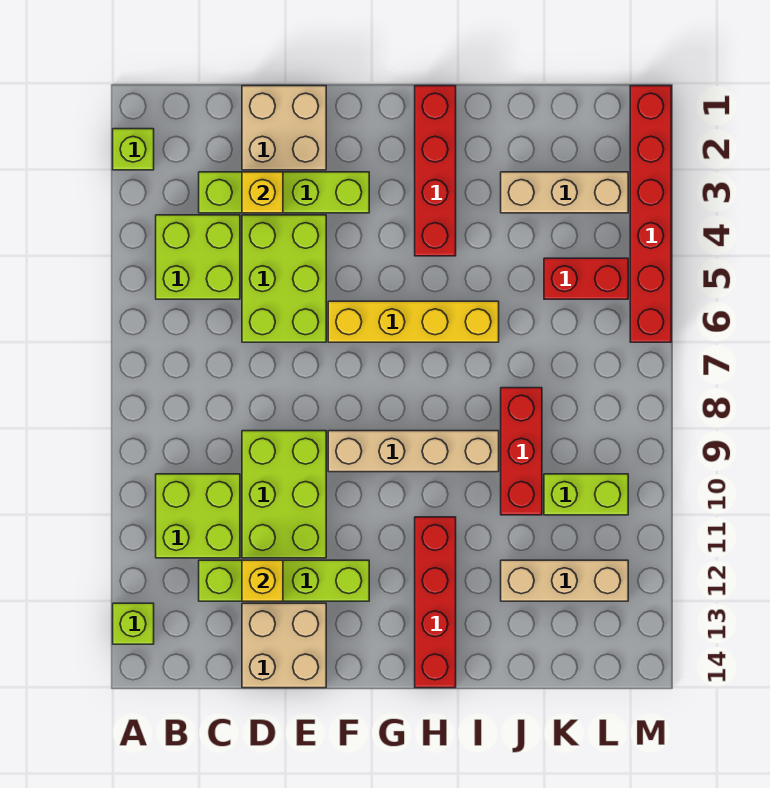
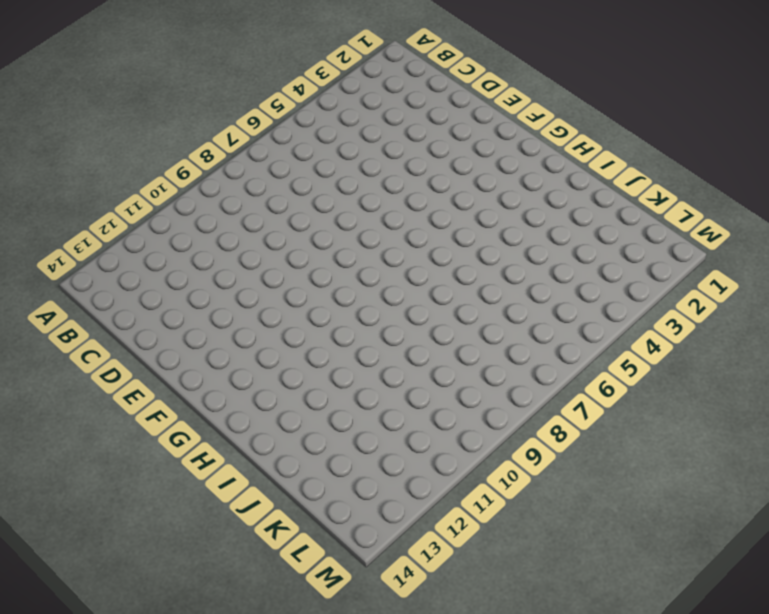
none -> lime 1x1 brick [113,129,154,170]
none -> lime 1x1 brick [113,603,154,644]
none -> lime 2x2 brick [156,215,240,299]

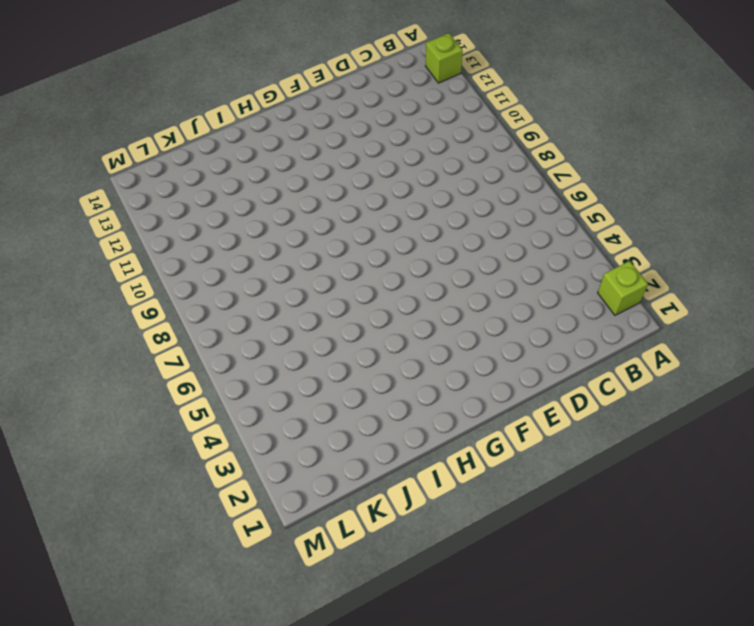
none -> lime 2x2 brick [156,215,240,299]
none -> lime 2x2 brick [156,474,240,558]
none -> lime 1x4 brick [199,172,369,213]

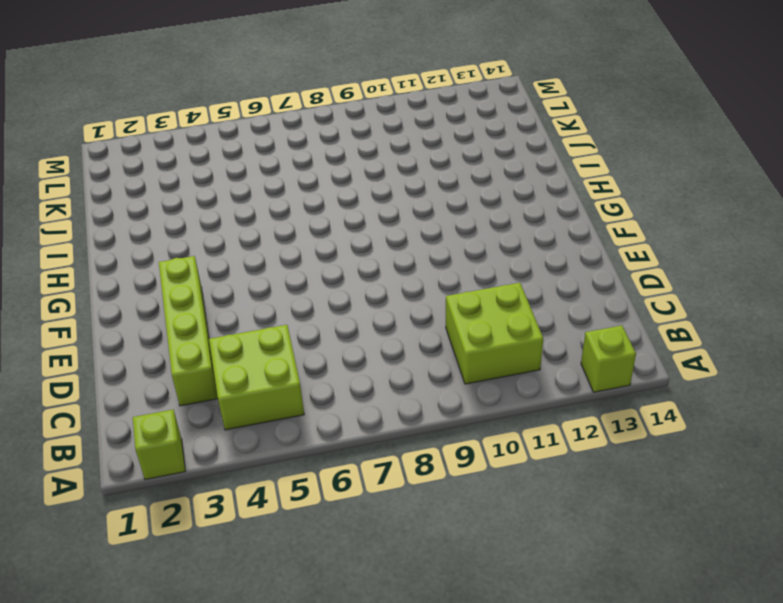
none -> lime 1x4 brick [199,560,369,601]
none -> tan 2x2 brick [242,86,326,170]
none -> lime 2x3 brick [242,215,326,342]

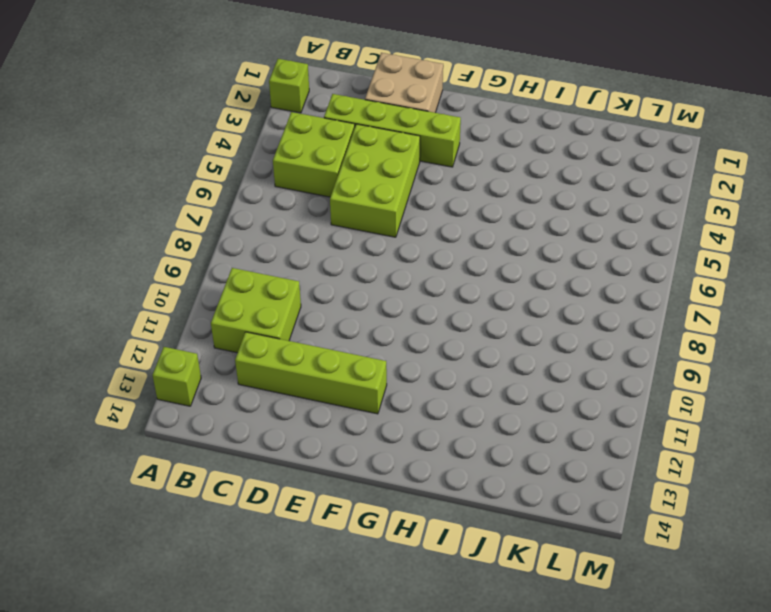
none -> lime 2x3 brick [242,431,326,558]
none -> tan 2x2 brick [242,603,326,688]
none -> yellow 1x4 brick [328,301,499,342]

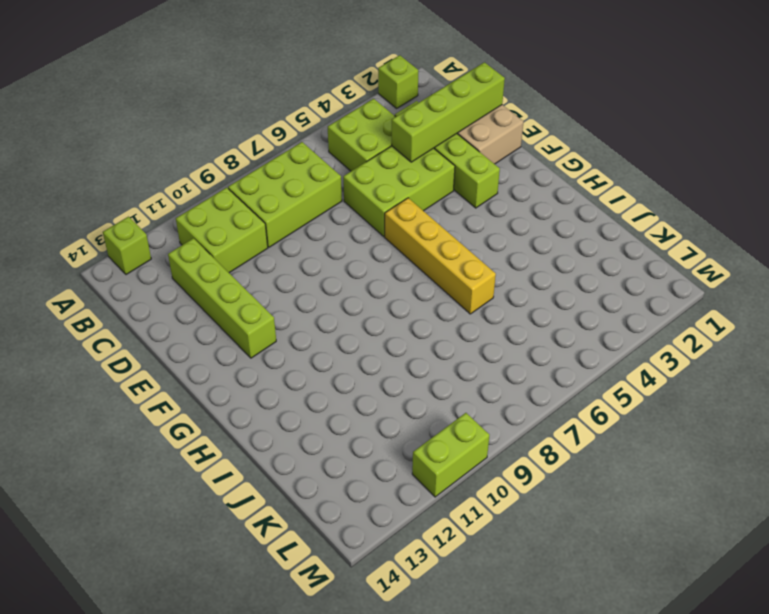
lime 2x3 brick [228,142,342,247] -> lime 2x3 brick moved to [242,431,326,558]
lime 1x4 brick [392,62,505,162] -> yellow 1x1 brick [242,172,283,213]
lime 1x2 brick [412,413,489,497] -> lime 1x2 brick turned to [544,474,628,515]
none -> tan 2x2 brick [242,603,326,688]
none -> tan 1x4 brick [328,431,499,472]
none -> red 1x4 brick [415,86,456,256]

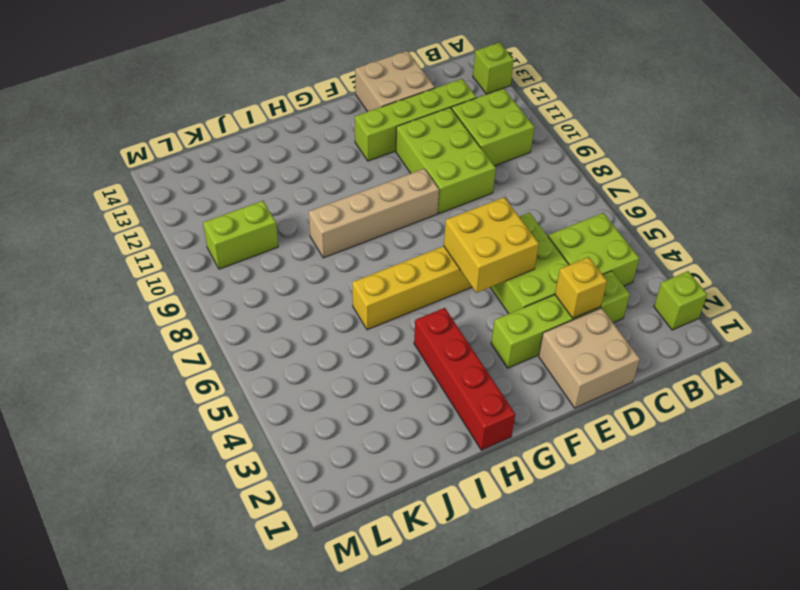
yellow 2x2 brick [444,197,539,293] -> none
none -> red 1x4 brick [415,517,456,688]
none -> tan 1x3 brick [501,172,628,213]
none -> red 1x3 brick [501,388,542,515]

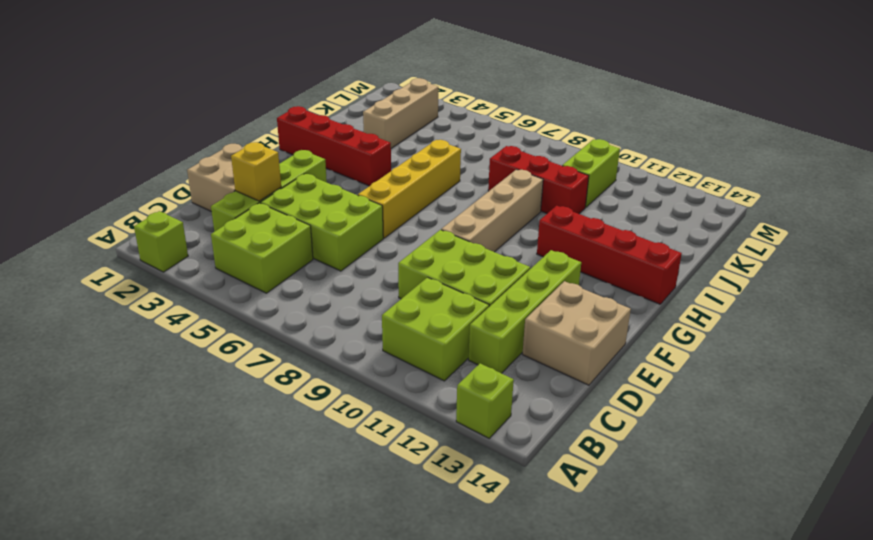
none -> tan 1x3 brick [501,560,628,601]
none -> red 1x2 brick [544,258,628,299]
none -> red 1x6 brick [630,86,671,342]

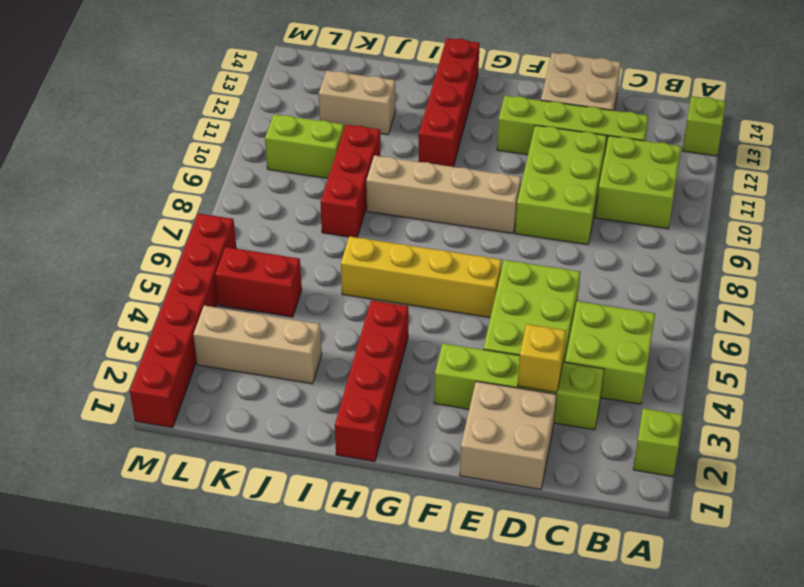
tan 1x2 brick [319,71,396,135] -> tan 1x3 brick [501,560,628,601]
none -> yellow 1x1 brick [242,560,283,601]

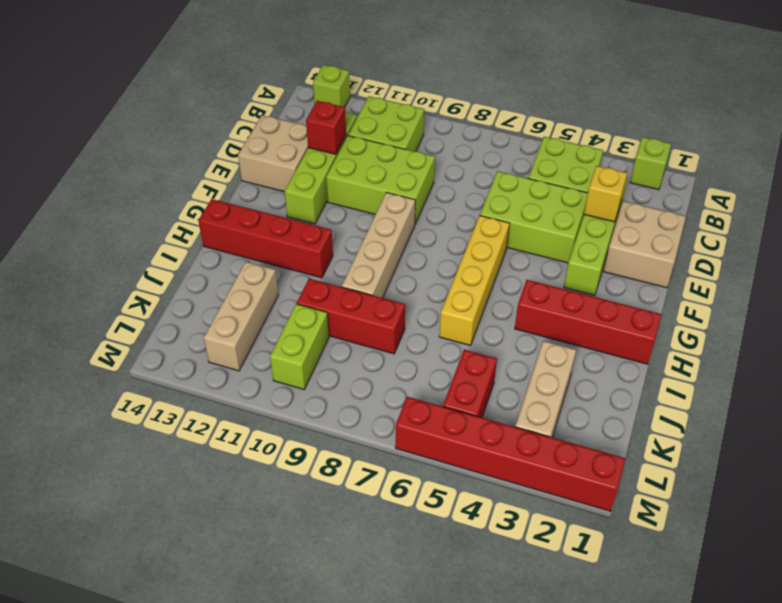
red 1x1 brick [306,101,346,154] -> yellow 1x1 brick [242,560,283,601]

